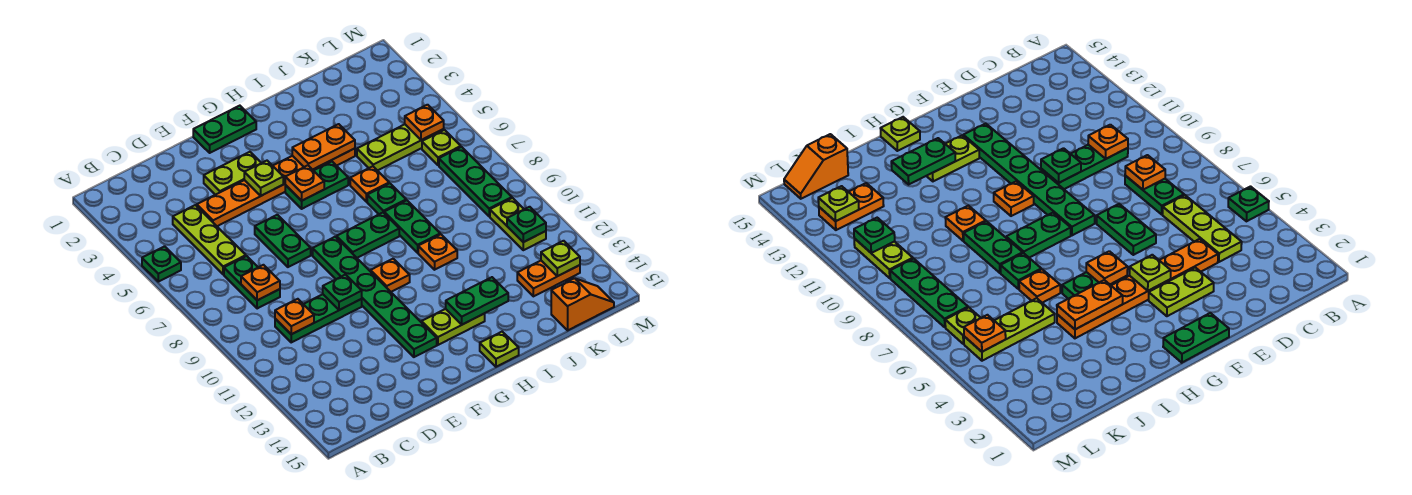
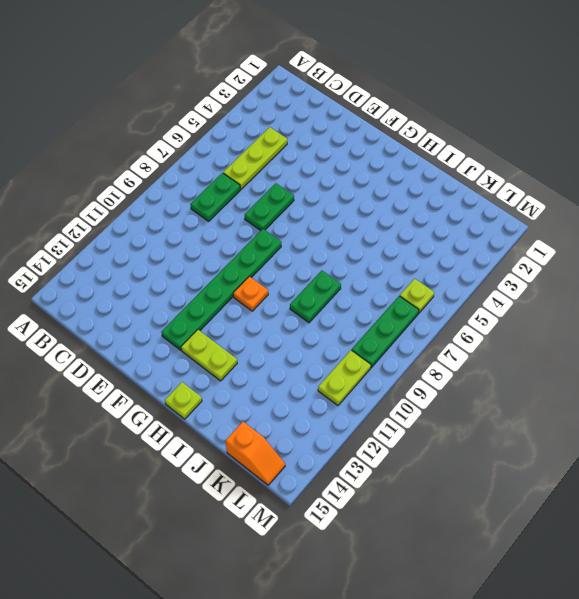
none -> green 1x1 plate [142,246,181,282]
none -> green 1x3 plate [275,294,362,342]
none -> orange 1x6 plate [197,148,355,226]
none -> lime 1x2 plate [204,152,261,195]

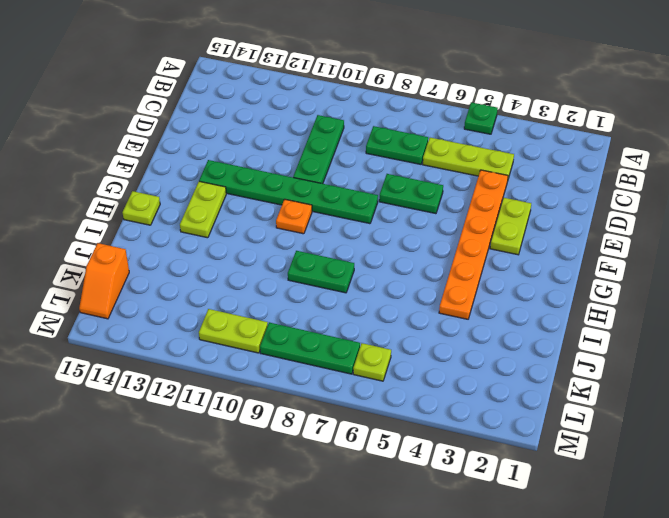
none -> green 1x2 plate [193,106,256,153]
none -> green 1x2 plate [285,162,348,209]
none -> green 1x2 plate [336,213,399,258]
none -> orange 1x1 plate [350,166,389,202]

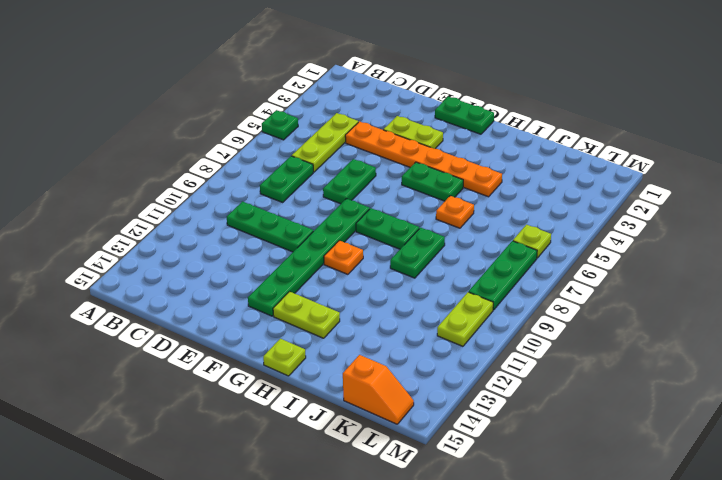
none -> green 1x1 plate [367,183,406,214]
none -> orange 1x1 plate [418,234,457,270]
none -> lime 1x3 plate [357,124,444,171]
none -> orange 1x2 plate [517,261,580,296]

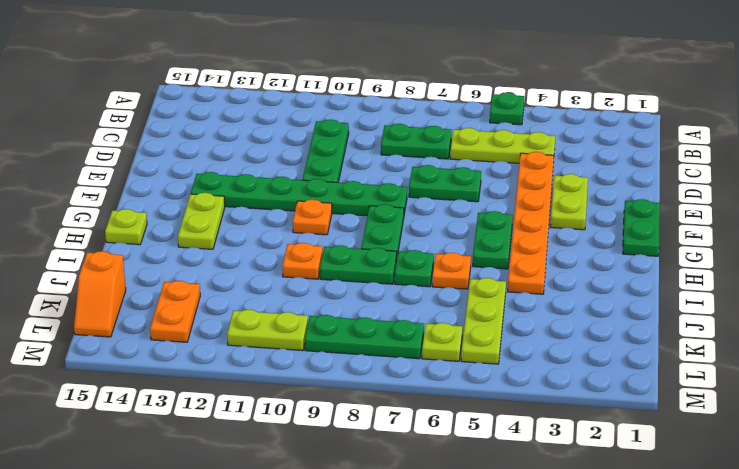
none -> orange 1x1 plate [241,265,280,300]
none -> orange 1x1 plate [275,299,314,334]
none -> green 1x1 plate [323,275,362,310]
none -> lime 1x1 plate [244,161,283,196]

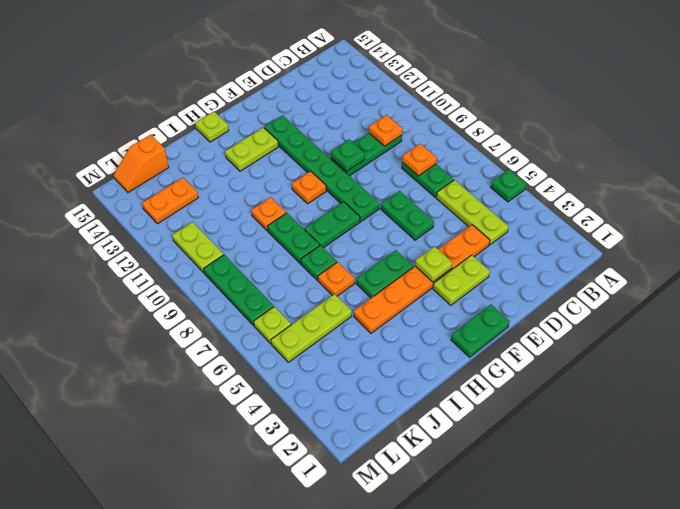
none -> orange 1x1 plate [285,165,324,201]
none -> orange 1x2 plate [292,124,355,170]
none -> green 1x2 plate [446,277,508,325]
none -> orange 1x1 plate [405,105,444,140]

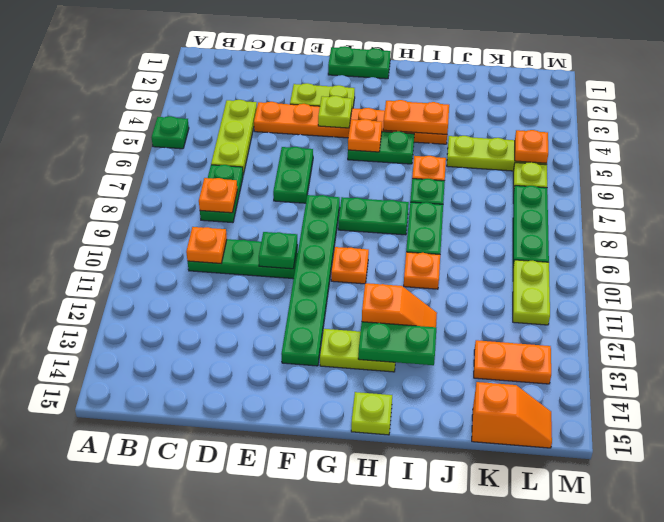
orange 1x2 slope [362,283,437,327] -> none
none -> green 1x1 plate [507,207,546,242]
none -> lime 1x1 plate [541,241,580,276]

